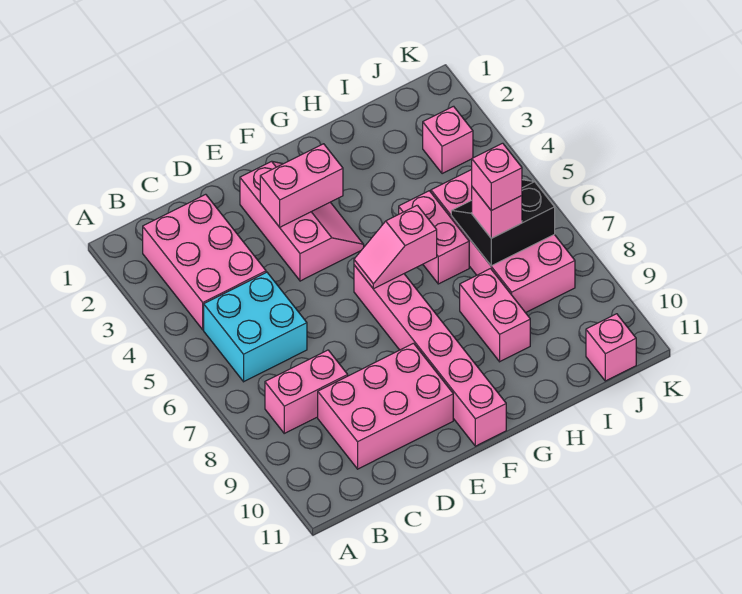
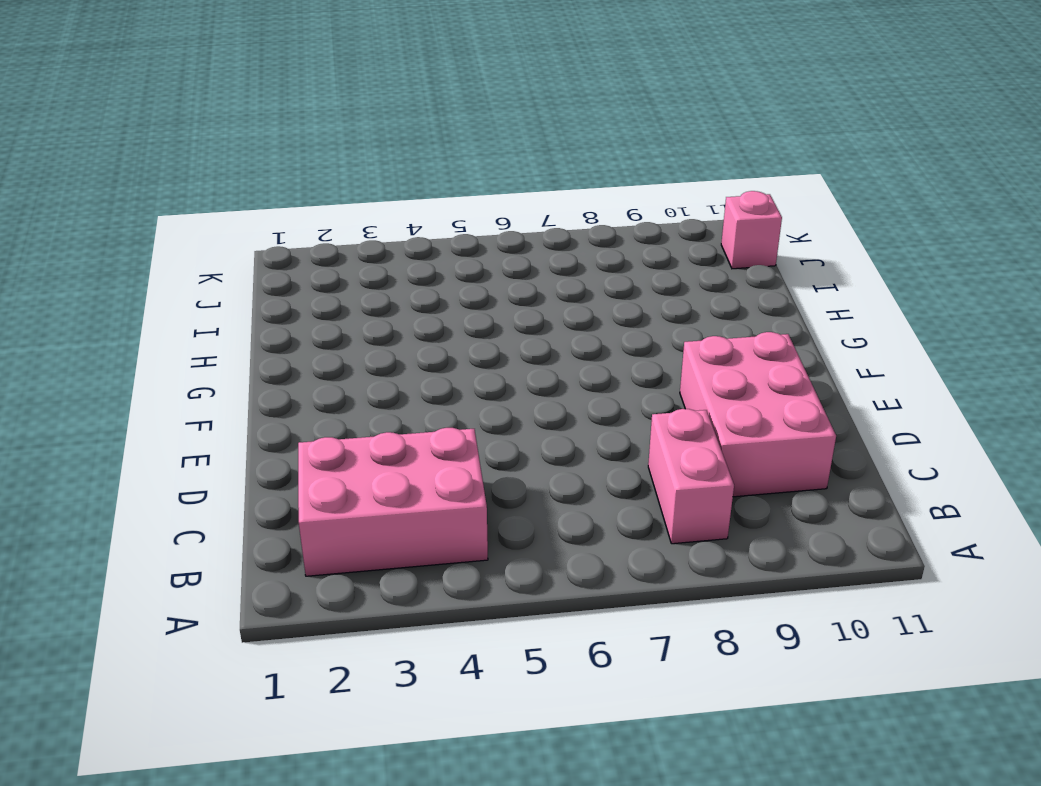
none -> cyan 2x2 brick [204,272,307,382]
none -> pink 2x3 slope [240,161,364,281]
none -> pink 1x6 brick [354,265,506,446]

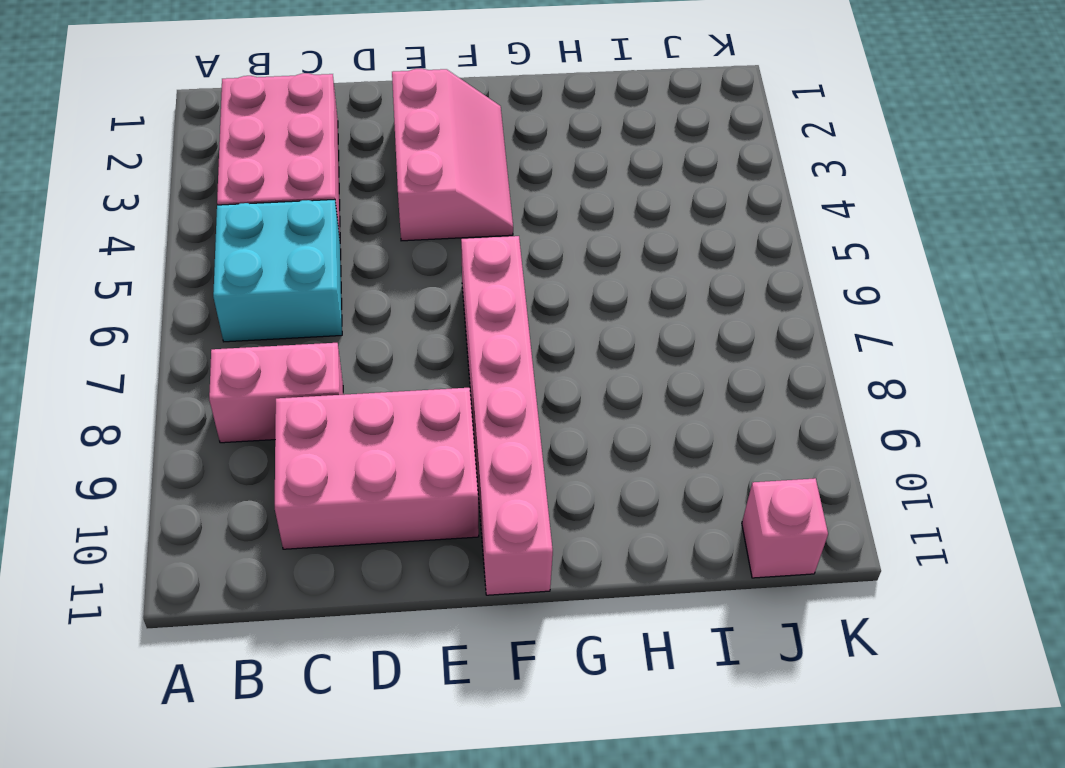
none -> pink 1x2 brick [399,191,469,284]
none -> pink 1x2 brick [460,269,530,362]
none -> pink 2x4 brick [431,170,575,313]

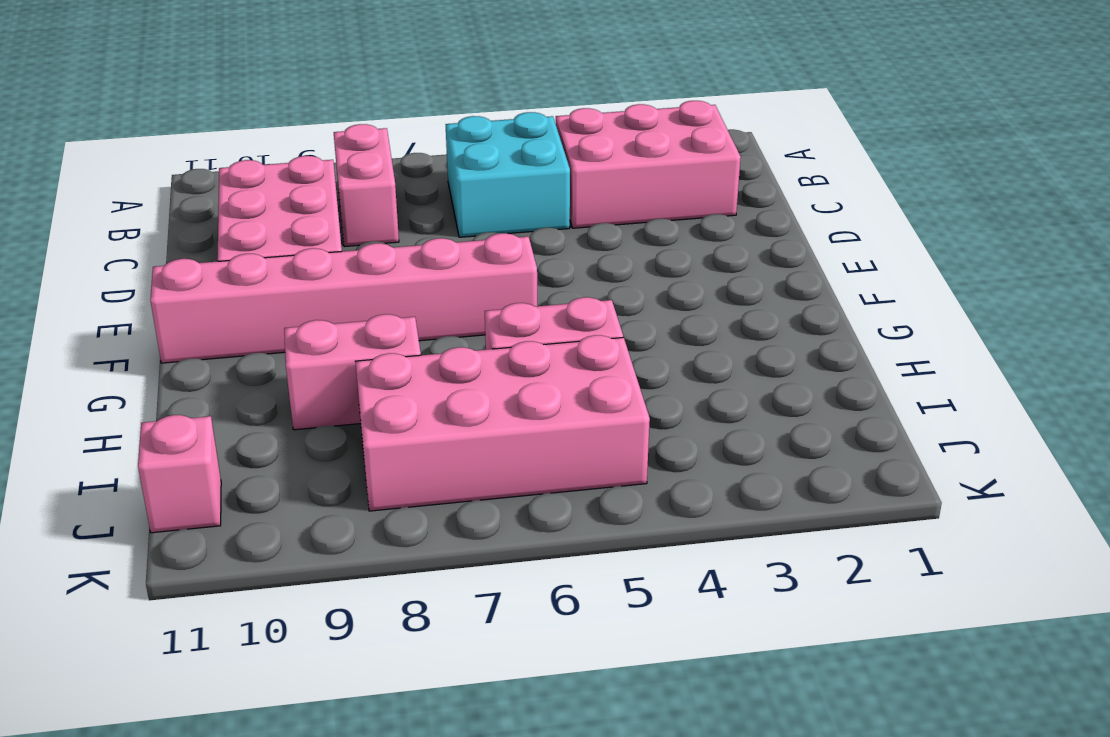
none -> pink 2x3 slope [240,161,364,281]
none -> pink 1x1 brick [423,106,473,174]
none -> pink 1x2 brick [260,144,343,227]

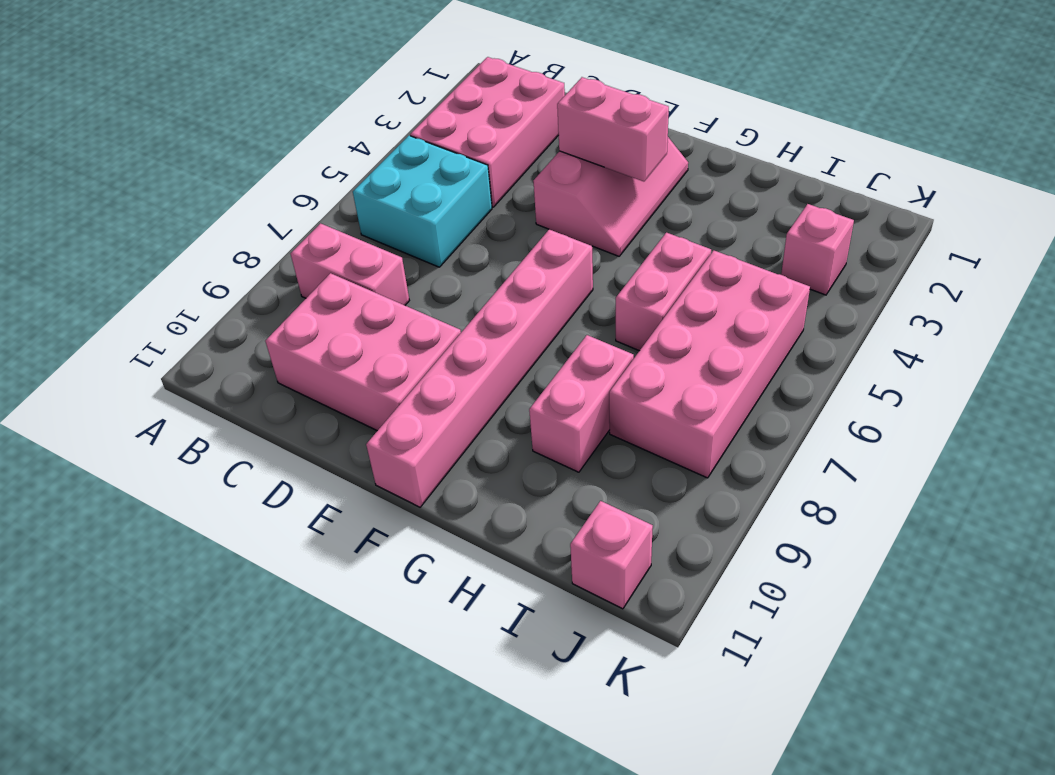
none -> pink 1x2 slope [354,205,437,289]
none -> black 2x2 slope [451,180,555,266]
none -> pink 1x1 brick [472,187,522,238]

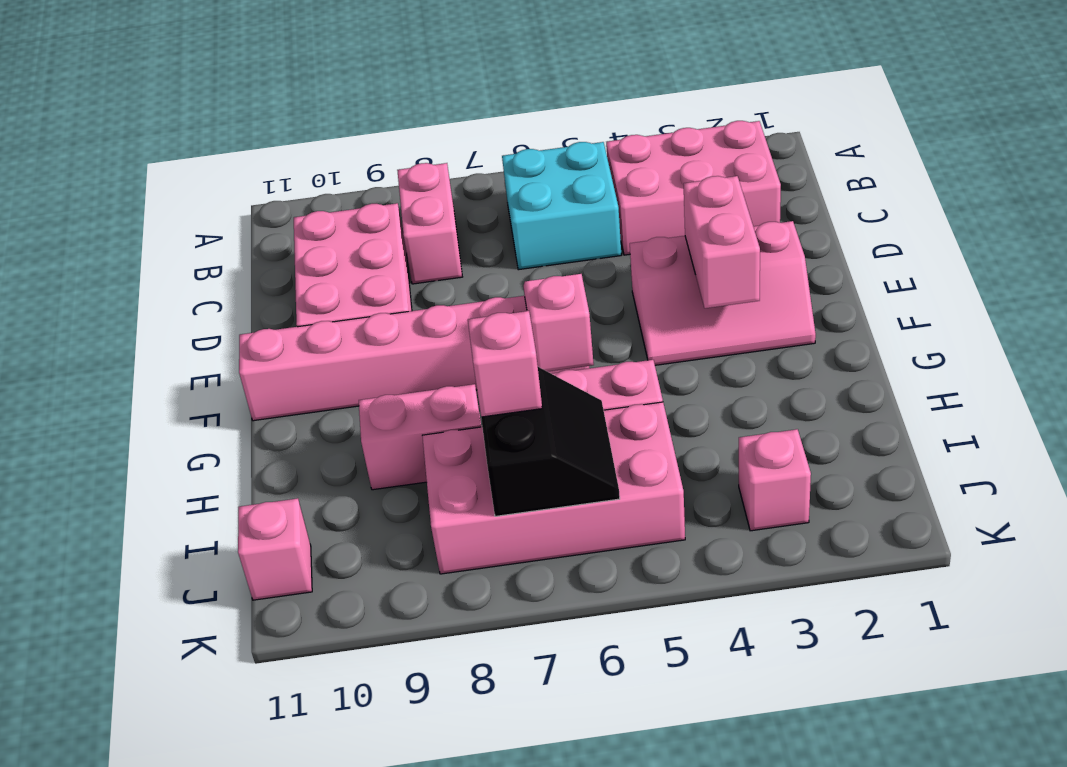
none -> pink 1x1 brick [472,143,522,211]

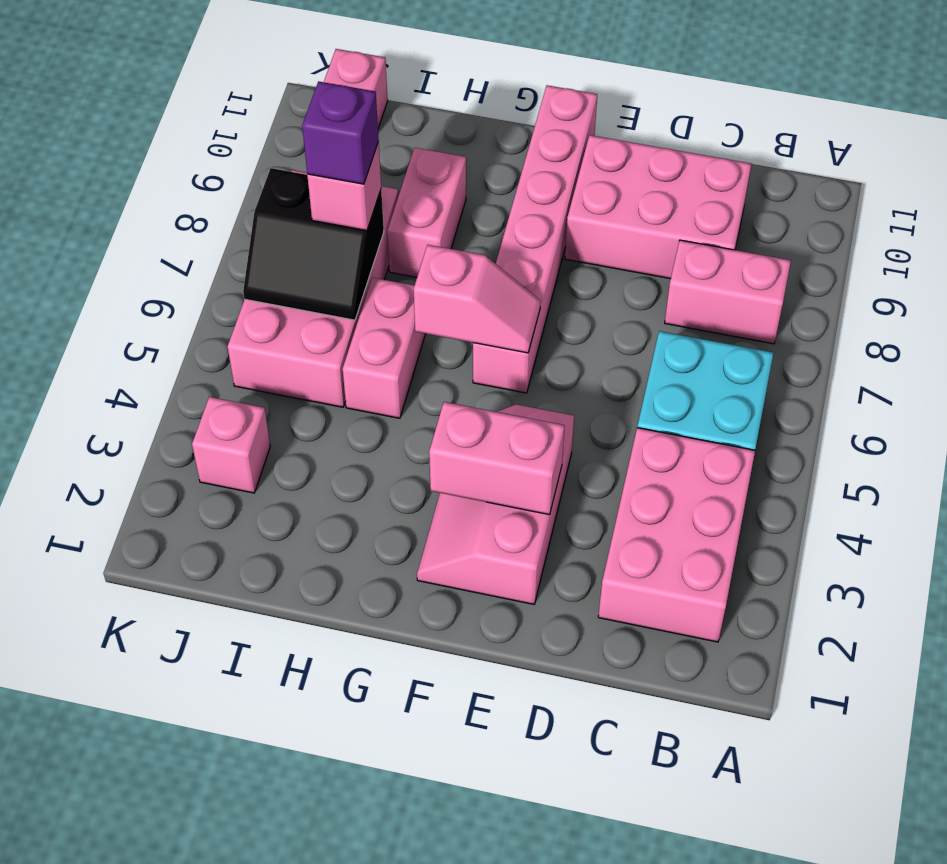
purple 1x1 brick [302,81,379,184] -> pink 1x1 brick [472,143,522,211]

